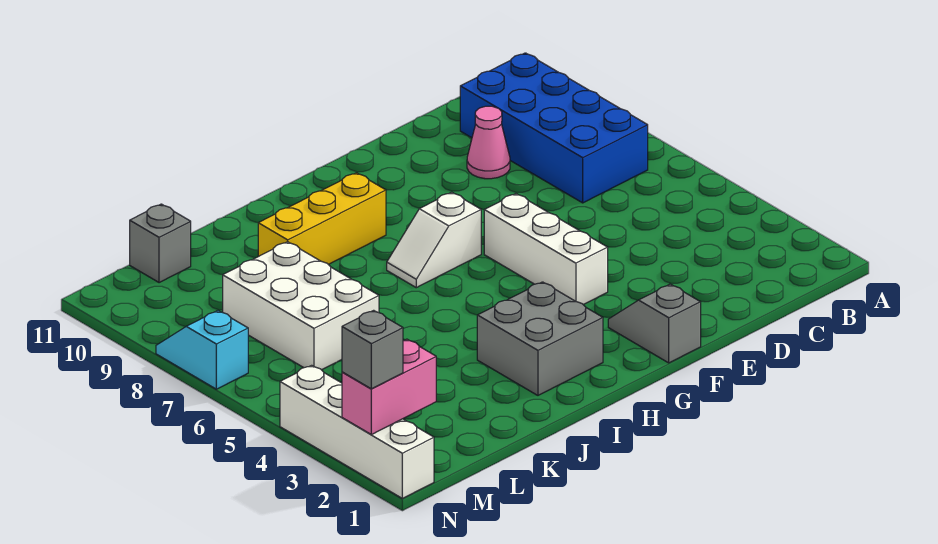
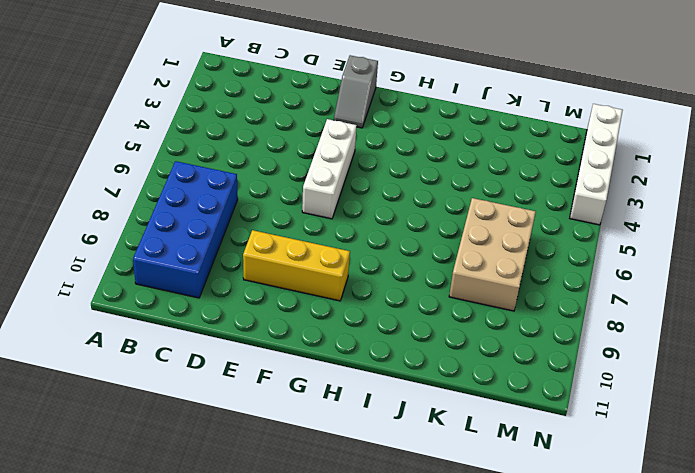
yellow 1x3 brick [243,230,350,301] -> yellow 1x3 brick moved to [258,173,386,265]
tan 2x3 brick [449,198,536,311] -> white 2x3 brick [223,242,379,370]
none -> pink 1x1 cone [467,106,510,179]
none -> white 1x2 slope [387,192,481,288]
none -> grey 2x2 brick [477,282,603,395]

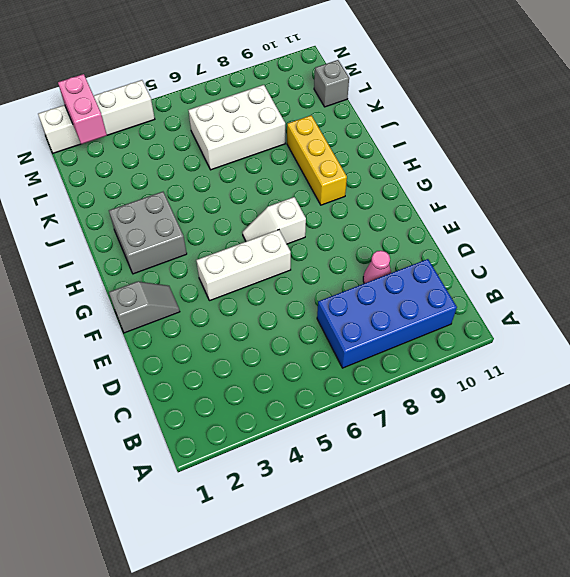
white 1x2 slope [242,197,306,244] -> white 1x2 slope turned to [387,192,481,288]
none -> cyan 1x2 slope [156,311,248,389]
none -> grey 1x1 brick [342,310,403,389]

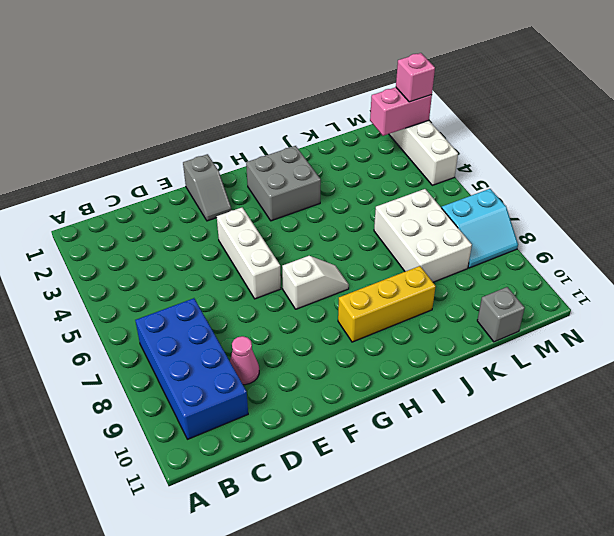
cyan 2x2 slope [442,189,518,268] -> cyan 1x2 slope [156,311,248,389]
pink 1x1 brick [396,53,435,102] -> grey 1x1 brick [342,310,403,389]

